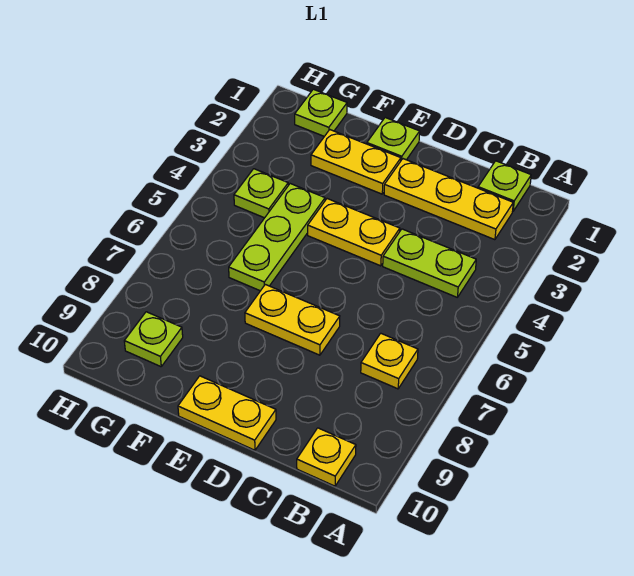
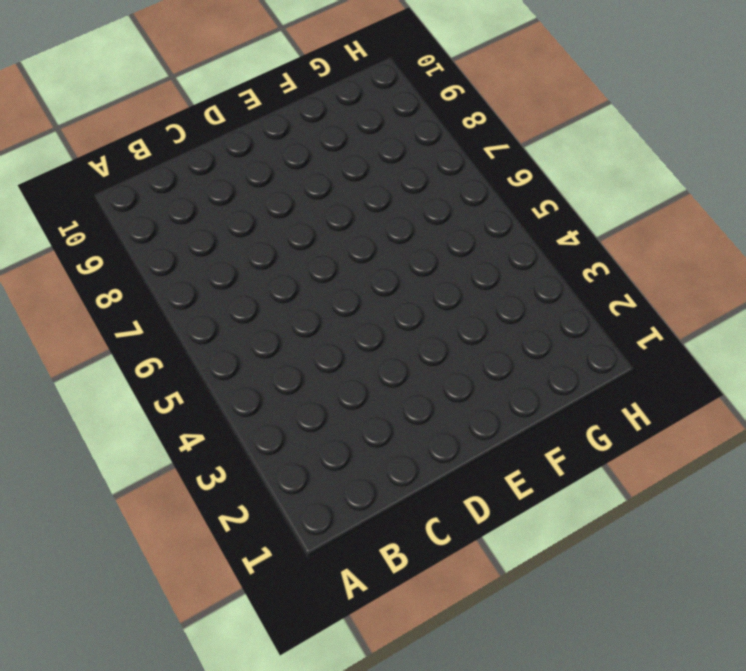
none -> lime 1x1 plate [478,161,531,211]
none -> yellow 1x3 plate [384,159,513,240]
none -> lime 1x2 plate [383,229,476,297]

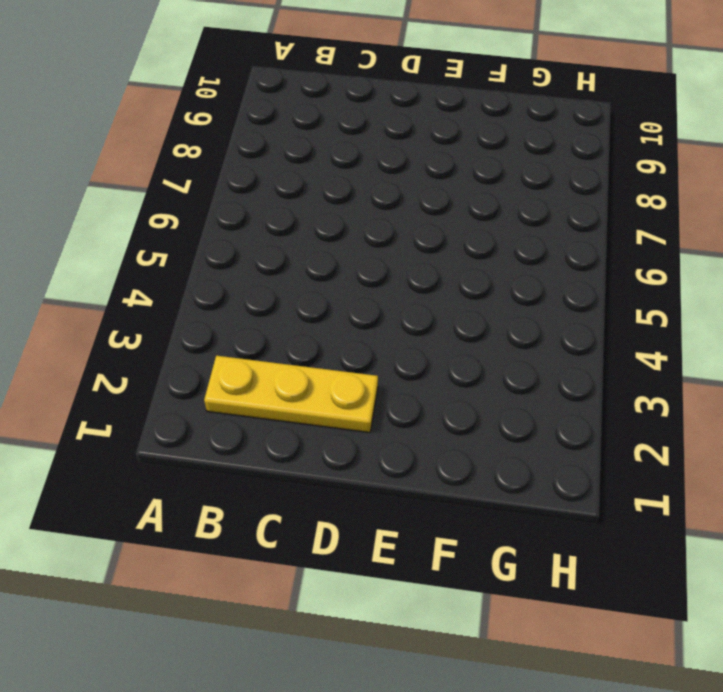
none -> lime 1x1 plate [478,161,531,211]
none -> lime 1x2 plate [383,229,476,297]
none -> yellow 1x1 plate [361,333,418,389]

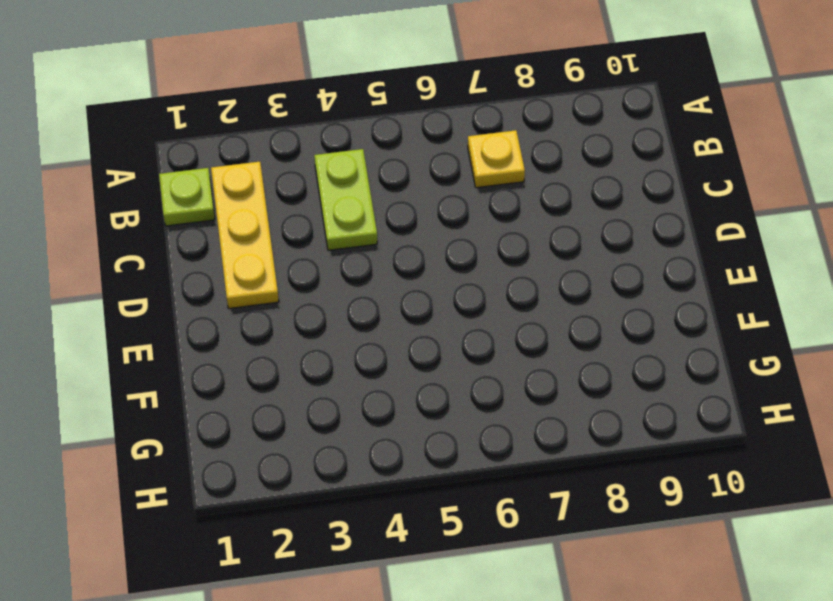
none -> yellow 1x1 plate [297,428,356,486]
none -> yellow 1x2 plate [308,199,400,266]
none -> yellow 1x2 plate [245,284,340,355]

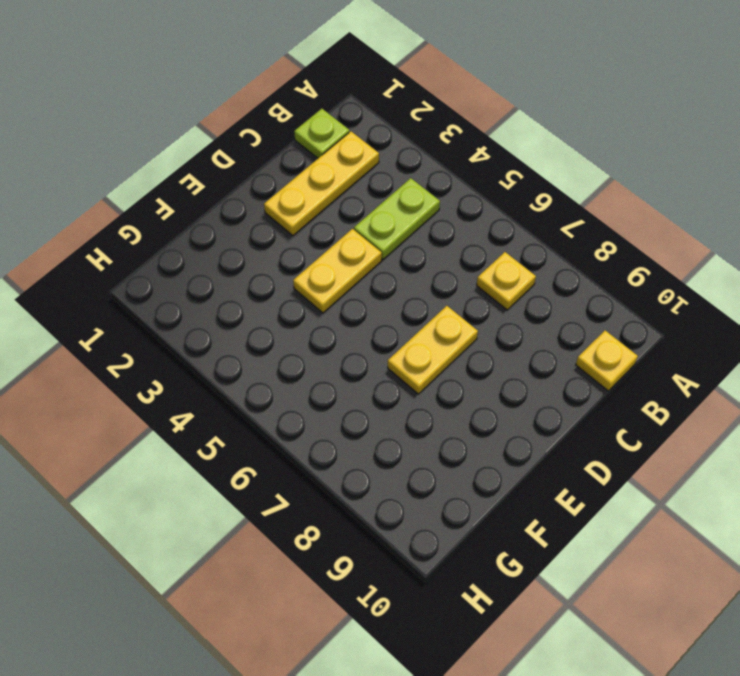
none -> yellow 1x2 plate [178,376,276,450]
none -> lime 1x1 plate [367,118,420,160]
none -> yellow 1x2 plate [311,130,401,194]

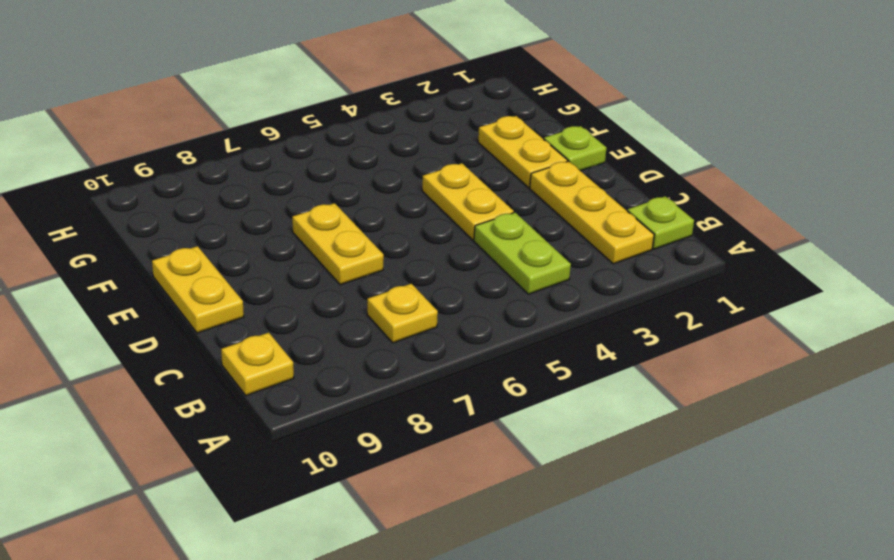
none -> lime 1x3 plate [229,184,325,291]
none -> lime 1x1 plate [295,89,347,136]
none -> lime 1x1 plate [234,169,288,218]

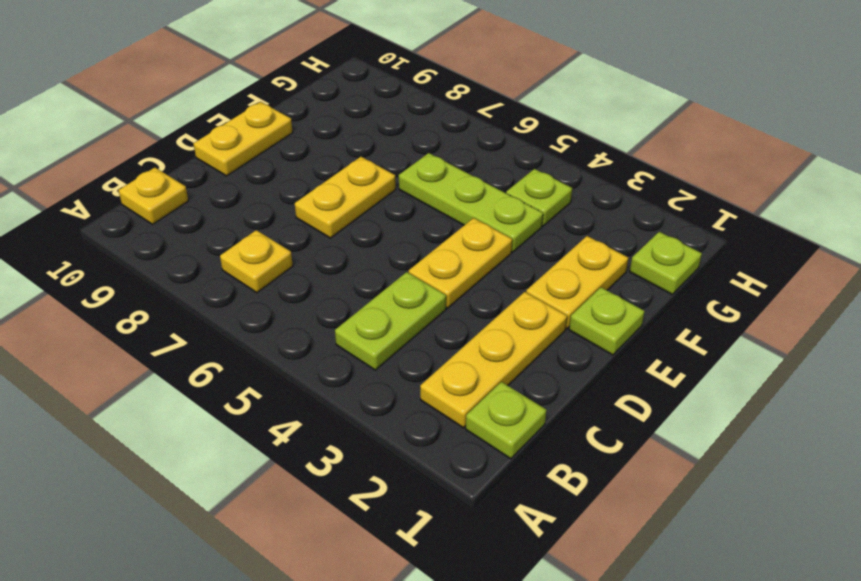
none -> lime 1x1 plate [124,312,183,367]

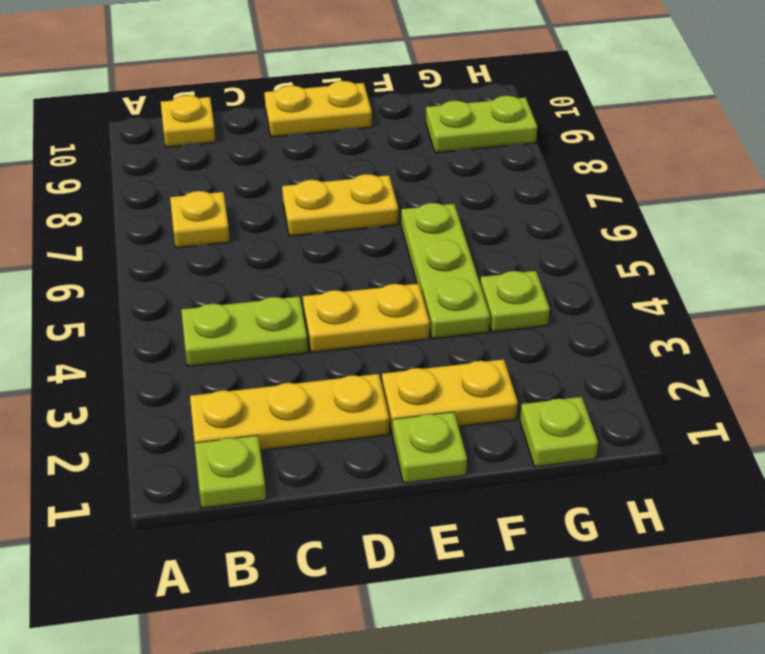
lime 1x2 plate [426,96,537,153] -> lime 1x1 plate [124,312,183,367]

